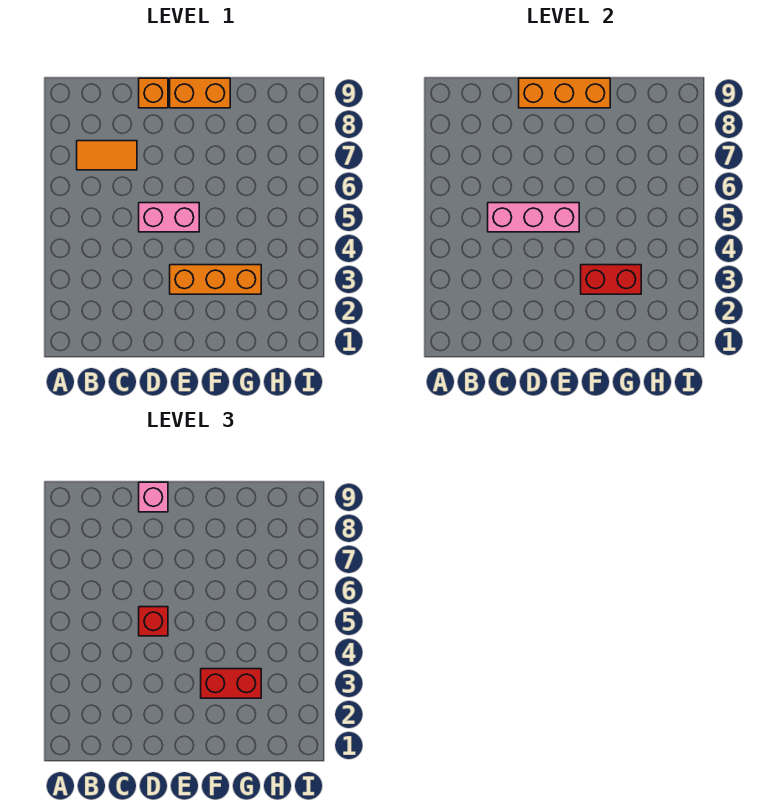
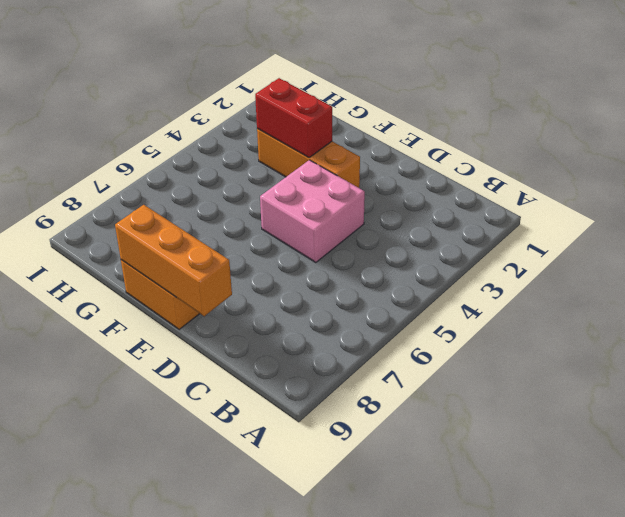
pink 2x2 brick [260,160,365,262] -> pink 1x2 brick [139,203,199,232]
none -> orange 1x2 tile [77,141,137,170]
none -> orange 1x1 brick [139,78,168,108]

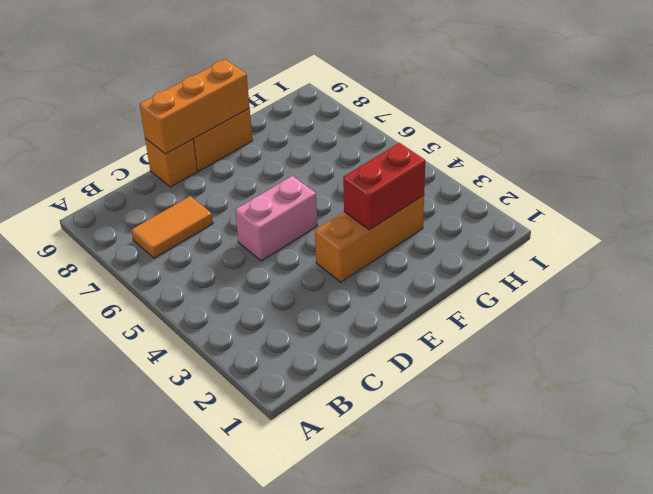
none -> pink 1x3 brick [488,203,579,232]
none -> red 1x1 brick [139,607,168,636]

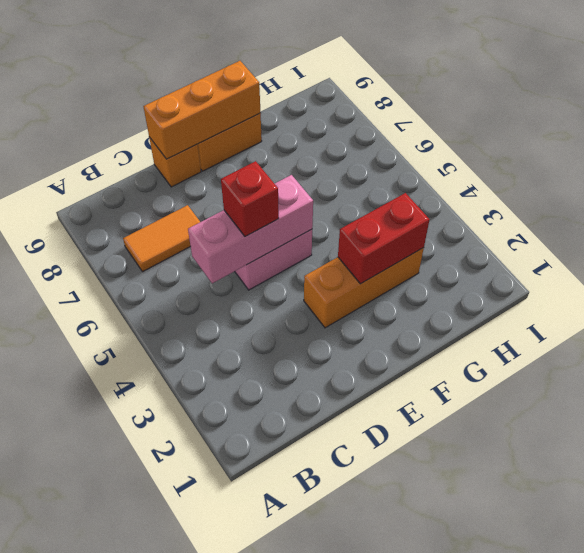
none -> pink 1x1 brick [139,482,168,512]
none -> red 1x2 brick [201,669,261,698]

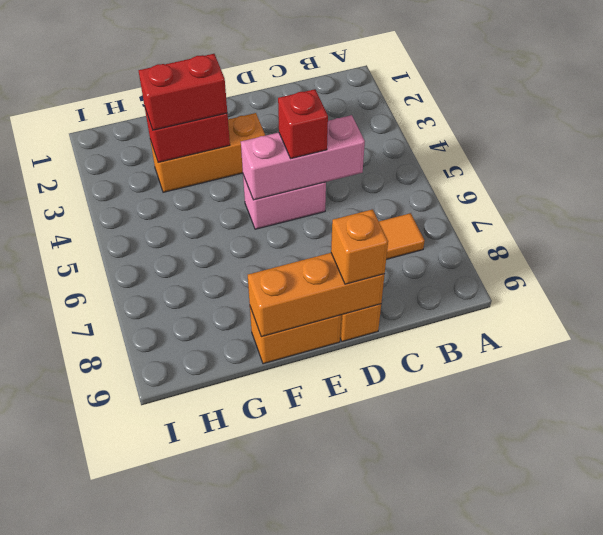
orange 1x1 brick [331,209,388,284] -> pink 1x1 brick [139,482,168,512]

